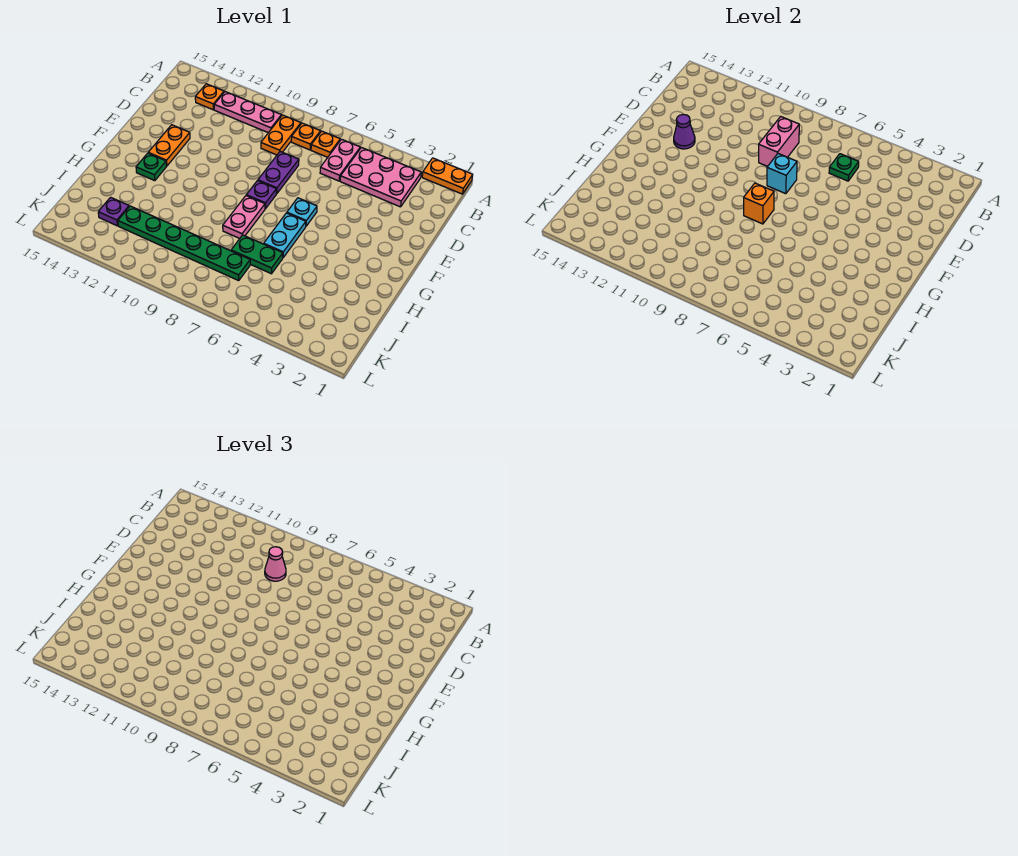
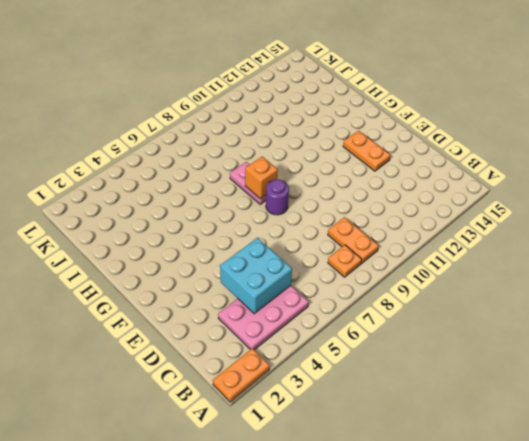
cyan 2x2 brick [220,238,292,314] -> none
purple 1x1 round brick [266,180,289,215] -> purple 1x1 plate [246,181,276,209]
none -> pink 1x2 plate [320,139,360,181]
none -> orange 1x1 plate [311,131,340,157]
none -> pink 1x3 plate [214,92,281,133]

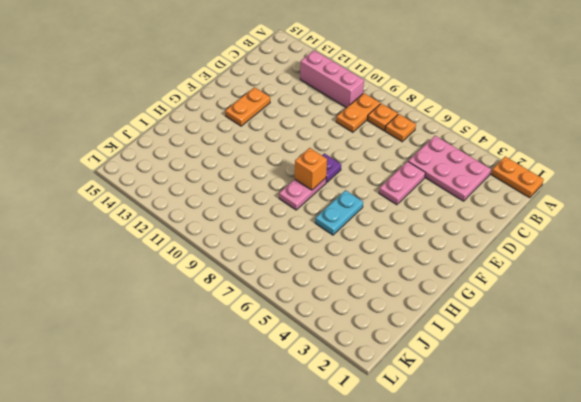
pink 1x3 brick [300,50,364,108] -> pink 1x3 plate [214,92,281,133]
pink 1x2 plate [379,161,425,205] -> pink 1x2 plate moved to [320,139,360,181]
none -> orange 1x1 plate [195,84,224,110]
none -> purple 1x2 plate [258,152,299,194]
none -> cyan 1x1 plate [287,198,317,226]

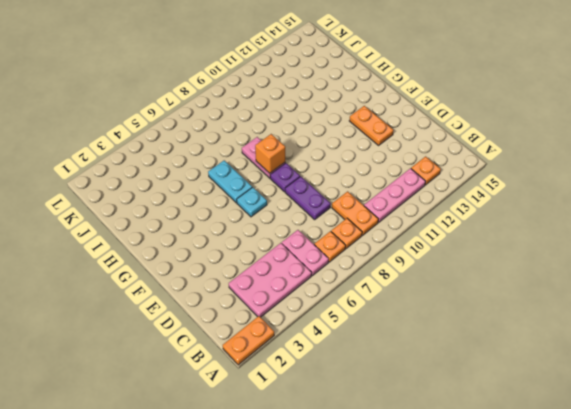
none -> green 1x1 plate [136,153,166,181]
none -> green 1x2 plate [231,235,283,274]
none -> green 1x6 plate [118,206,250,280]

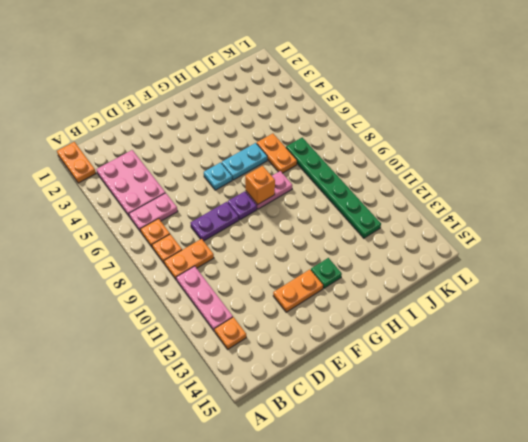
orange 1x2 plate [257,133,297,173] -> green 1x2 plate [231,235,283,274]
none -> purple 1x1 plate [98,197,129,226]
none -> green 1x1 plate [829,154,859,181]
none -> pink 1x2 brick [759,117,799,166]

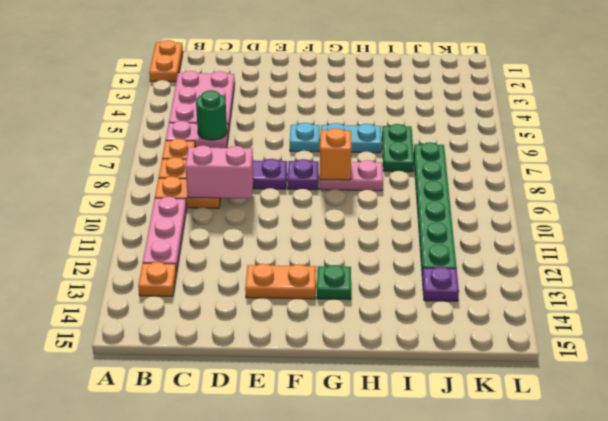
green 1x1 round brick [196,90,227,140] -> green 1x1 plate [829,154,859,181]
none -> cyan 1x1 brick [767,154,797,194]
none -> purple 1x1 cone [674,114,695,149]
none -> pink 1x1 cone [265,547,286,581]

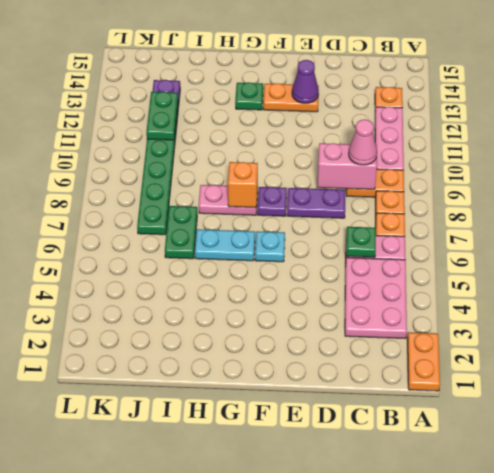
green 1x2 plate [147,92,178,140] -> none
none -> cyan 1x1 brick [767,154,797,194]

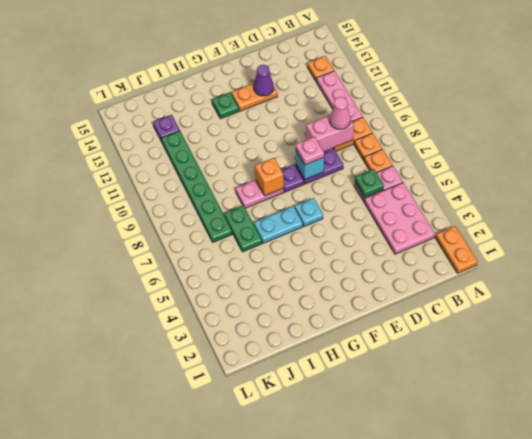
pink 1x1 plate [296,137,324,165] -> none

